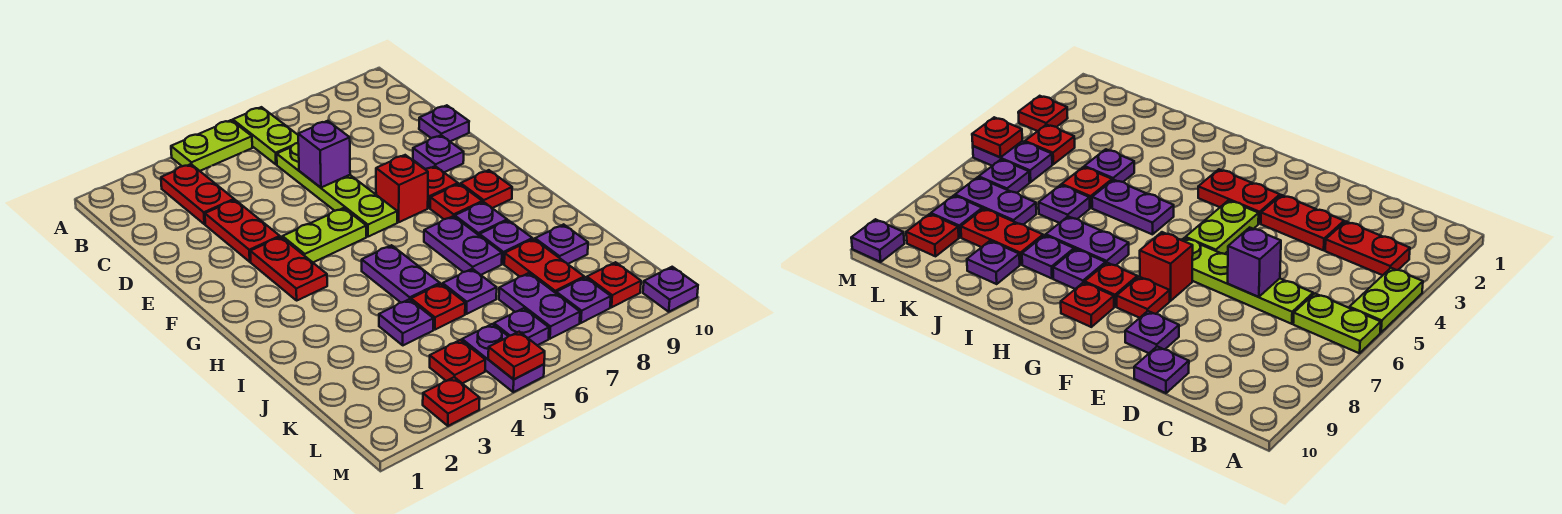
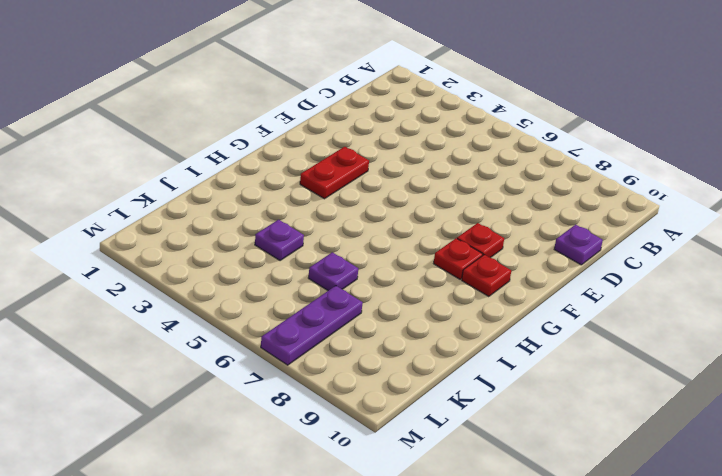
purple 1x3 plate [261,286,363,365] -> purple 1x2 plate [499,273,580,339]
none -> lime 1x2 plate [171,120,252,171]
none -> lime 1x2 plate [233,107,298,164]
none -> red 1x2 plate [161,164,234,224]
none -> lime 1x4 plate [277,143,397,237]

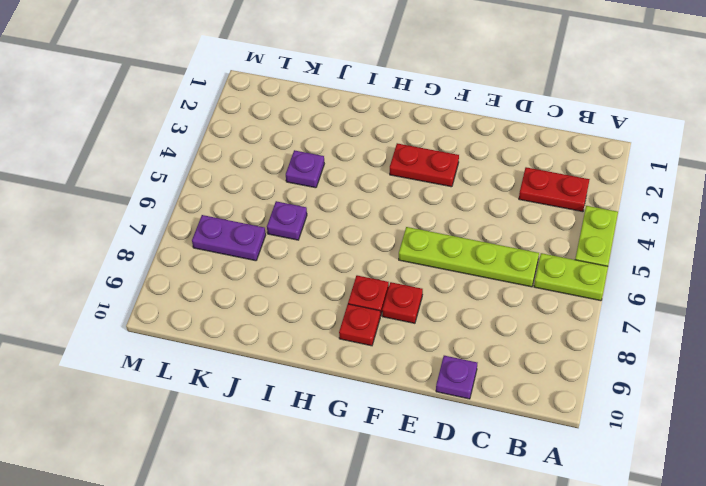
none -> red 1x2 plate [205,200,280,262]
none -> purple 1x1 plate [413,135,464,172]
none -> lime 1x2 plate [282,208,366,262]
none -> red 1x1 brick [376,155,428,222]

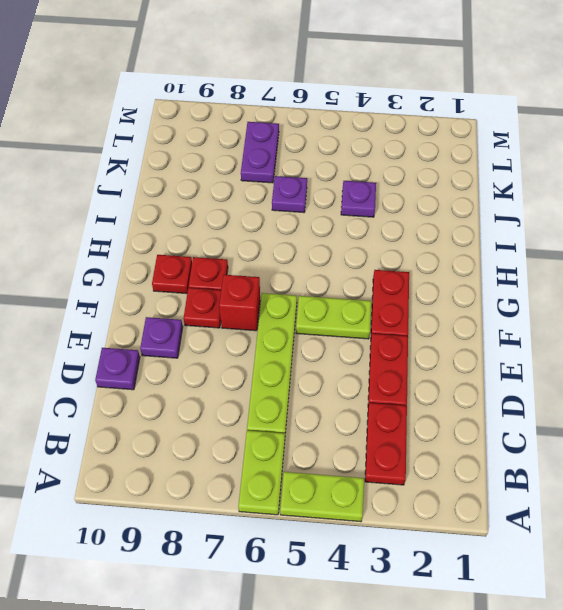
none -> purple 1x2 plate [362,245,440,303]
none -> purple 1x2 plate [424,216,502,275]
none -> purple 1x1 plate [455,202,507,235]
none -> purple 1x1 plate [479,220,532,264]

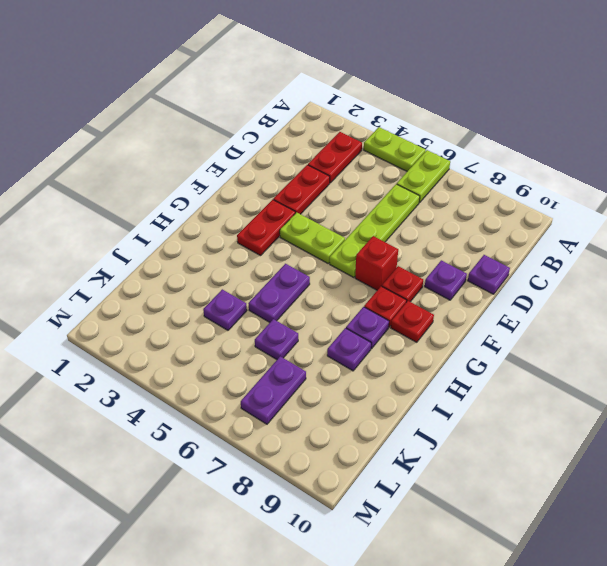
none -> purple 1x2 plate [424,216,502,275]
none -> red 1x1 plate [411,284,465,330]
none -> red 1x2 plate [504,239,584,293]
none -> purple 1x1 plate [535,224,588,264]

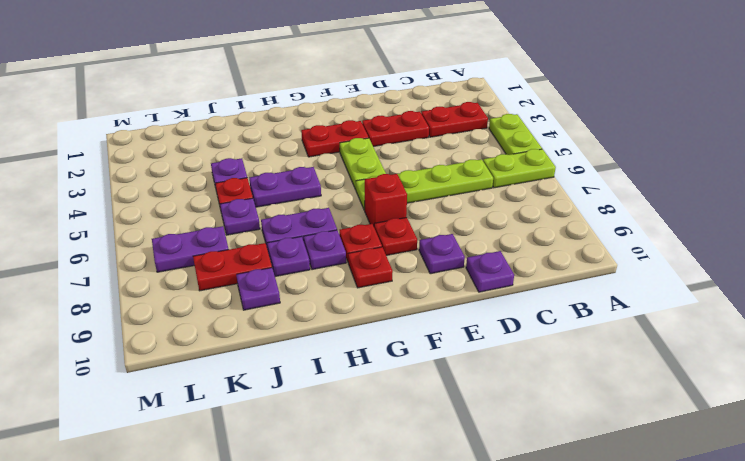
none -> red 1x1 plate [430,340,485,383]
none -> purple 1x2 plate [462,324,544,392]
none -> purple 1x1 plate [494,308,549,345]
none -> purple 1x1 plate [556,277,611,323]

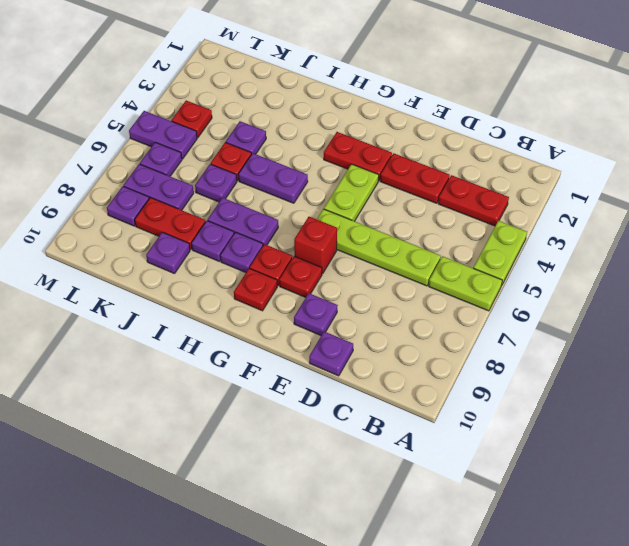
none -> red 1x1 plate [587,262,641,307]
none -> red 1x1 plate [423,377,480,426]
none -> purple 1x1 plate [643,267,698,312]
none -> purple 1x1 brick [298,121,350,188]

